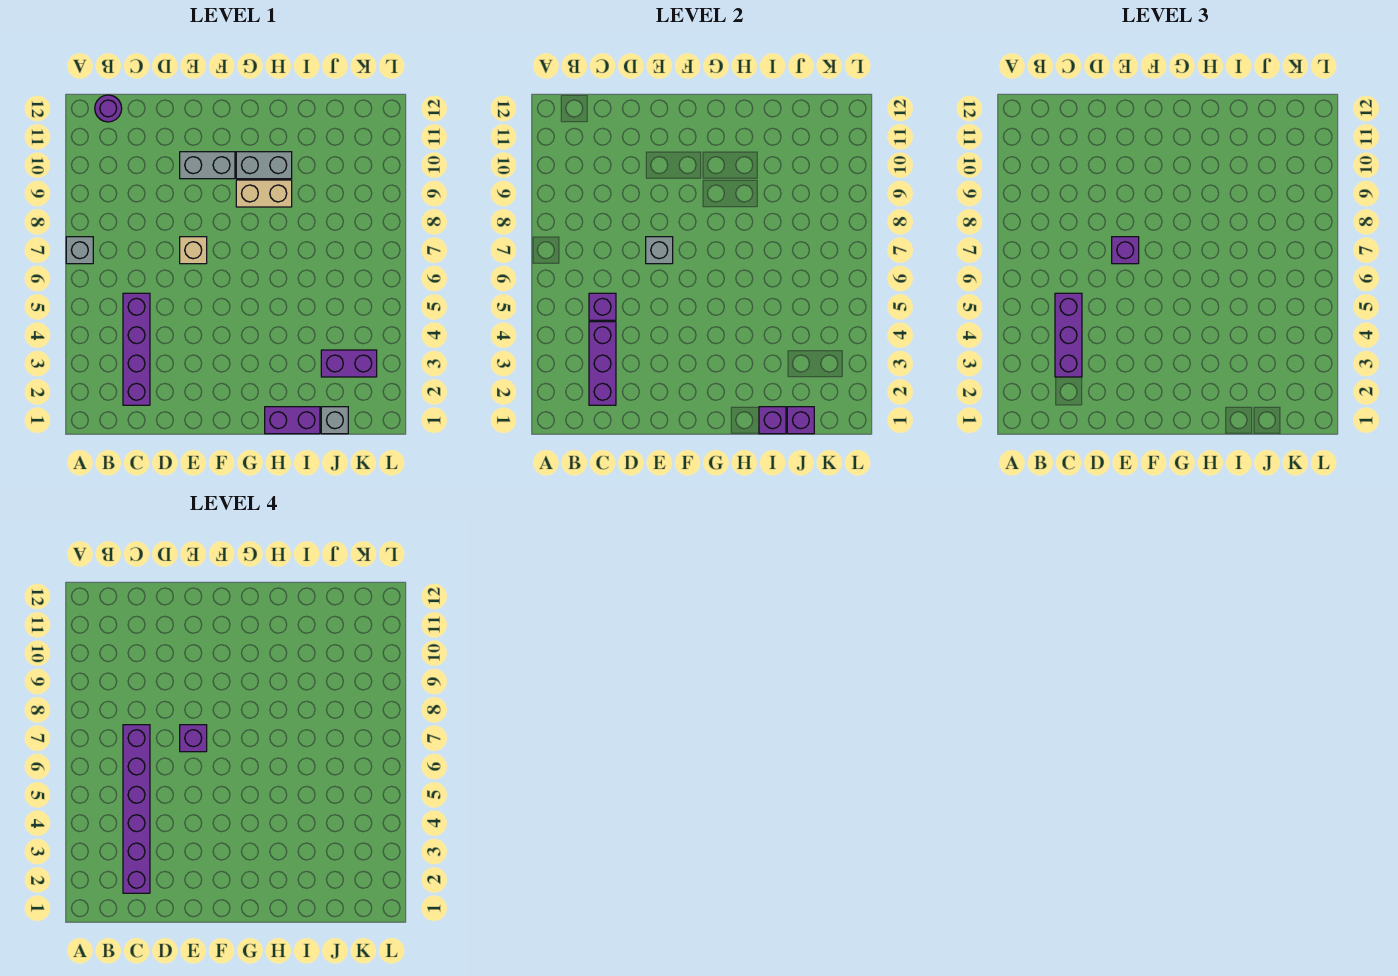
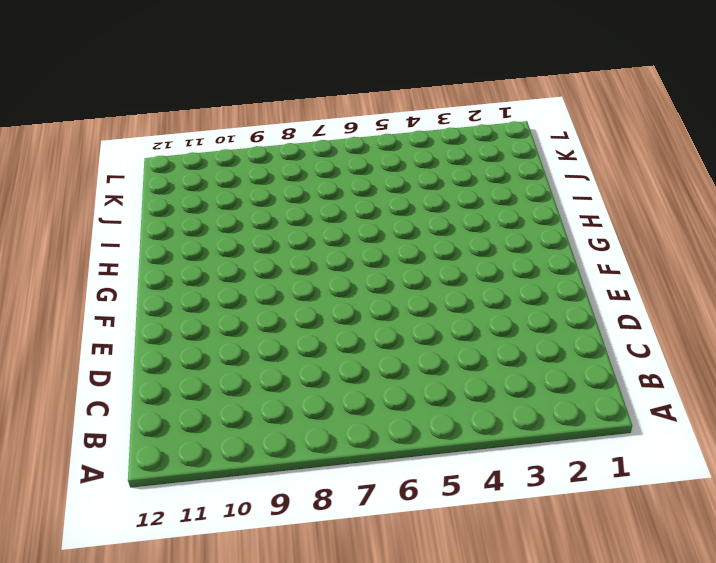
none -> grey 1x1 brick [66,237,93,264]
none -> purple 1x1 round brick [95,95,122,122]
none -> purple 1x4 brick [123,293,150,405]

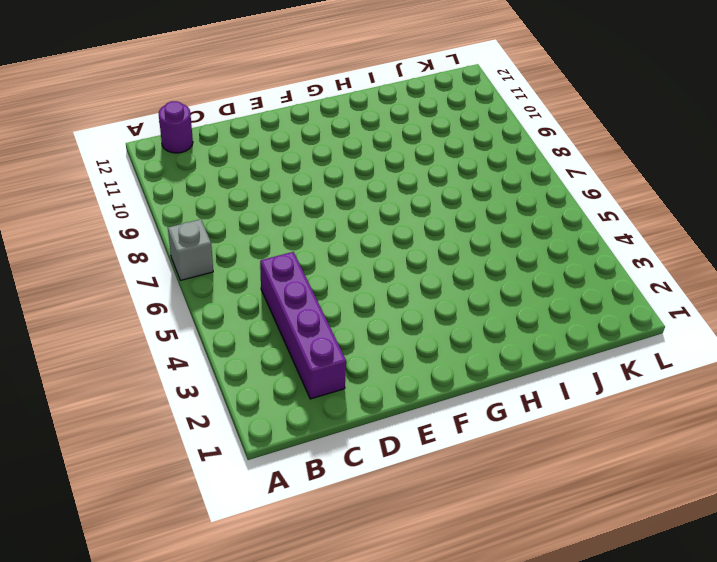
none -> tan 1x1 brick [180,237,207,264]
none -> grey 1x2 brick [180,152,235,179]
none -> tan 1x2 brick [236,180,292,207]

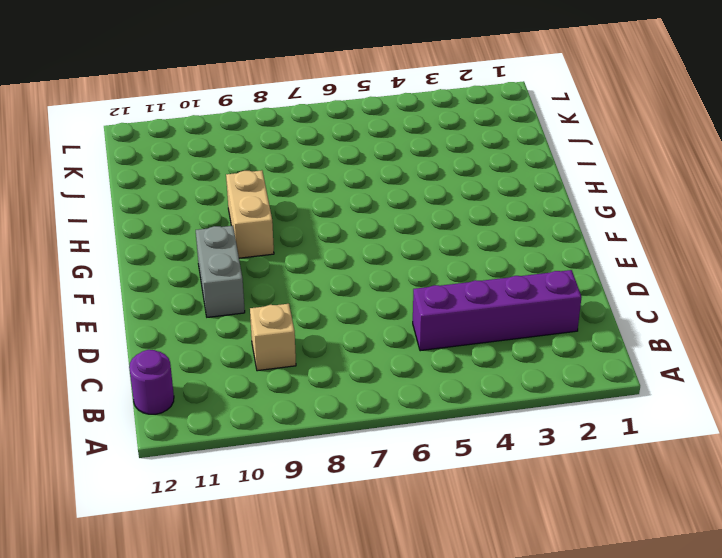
tan 1x1 brick [250,304,296,371] -> tan 1x1 brick moved to [180,237,207,264]
none -> grey 1x1 brick [66,237,93,264]
none -> grey 1x2 brick [236,152,292,179]
none -> purple 1x2 brick [265,407,320,434]

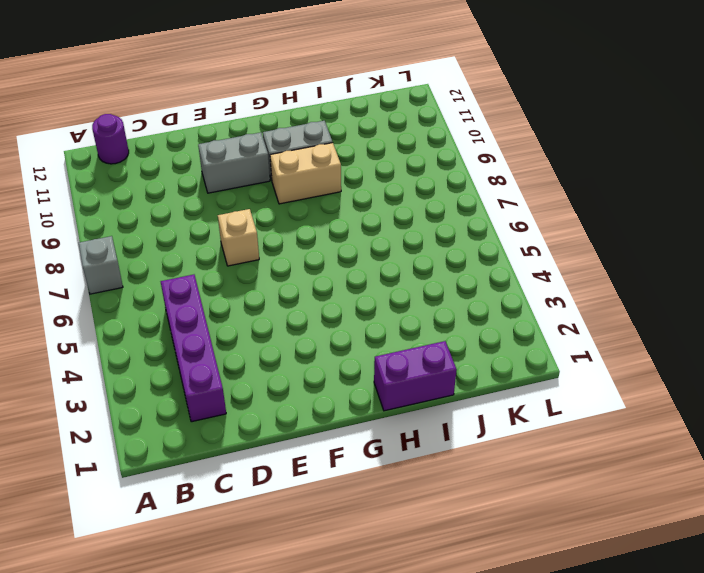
none -> grey 1x1 brick [321,407,348,434]
none -> purple 1x2 brick [321,350,377,377]
none -> purple 1x3 brick [589,322,616,405]

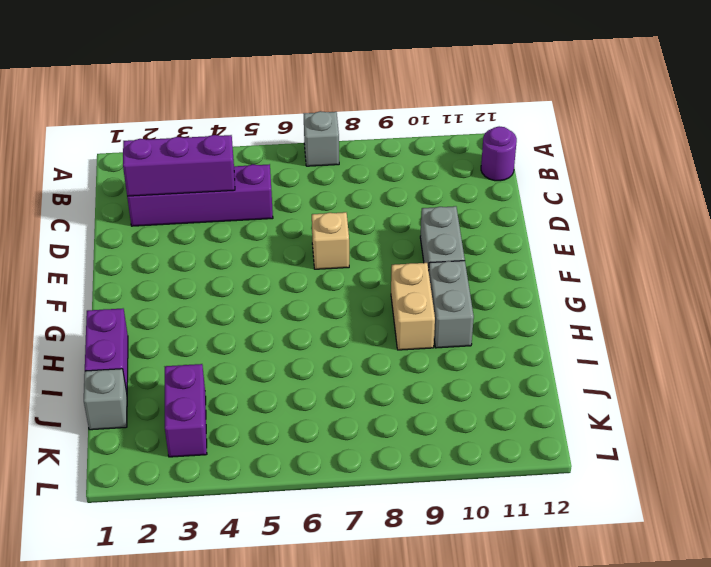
none -> purple 1x1 brick [589,293,616,320]
none -> grey 1x1 brick [646,237,673,264]
none -> purple 1x1 brick [759,407,786,434]

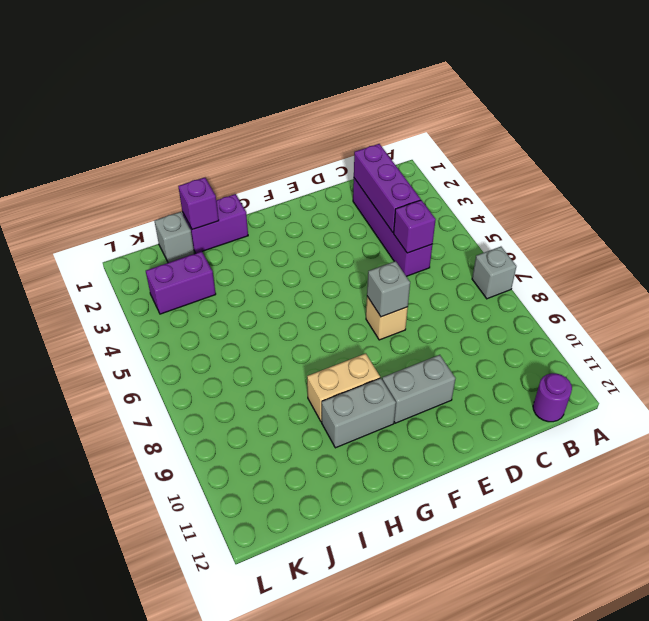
none -> purple 1x1 brick [787,407,814,434]
none -> purple 1x3 brick [1055,293,1082,377]
none -> purple 1x1 brick [1112,237,1139,264]

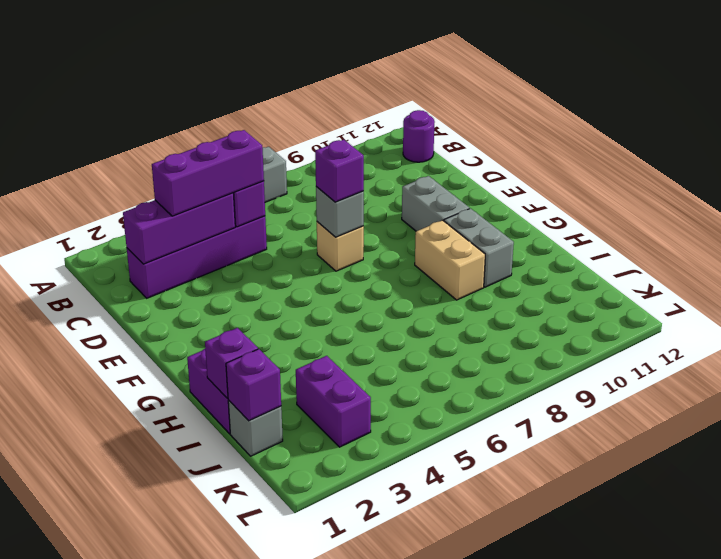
none -> purple 1x6 brick [123,725,150,893]
none -> purple 1x1 brick [180,725,207,752]

